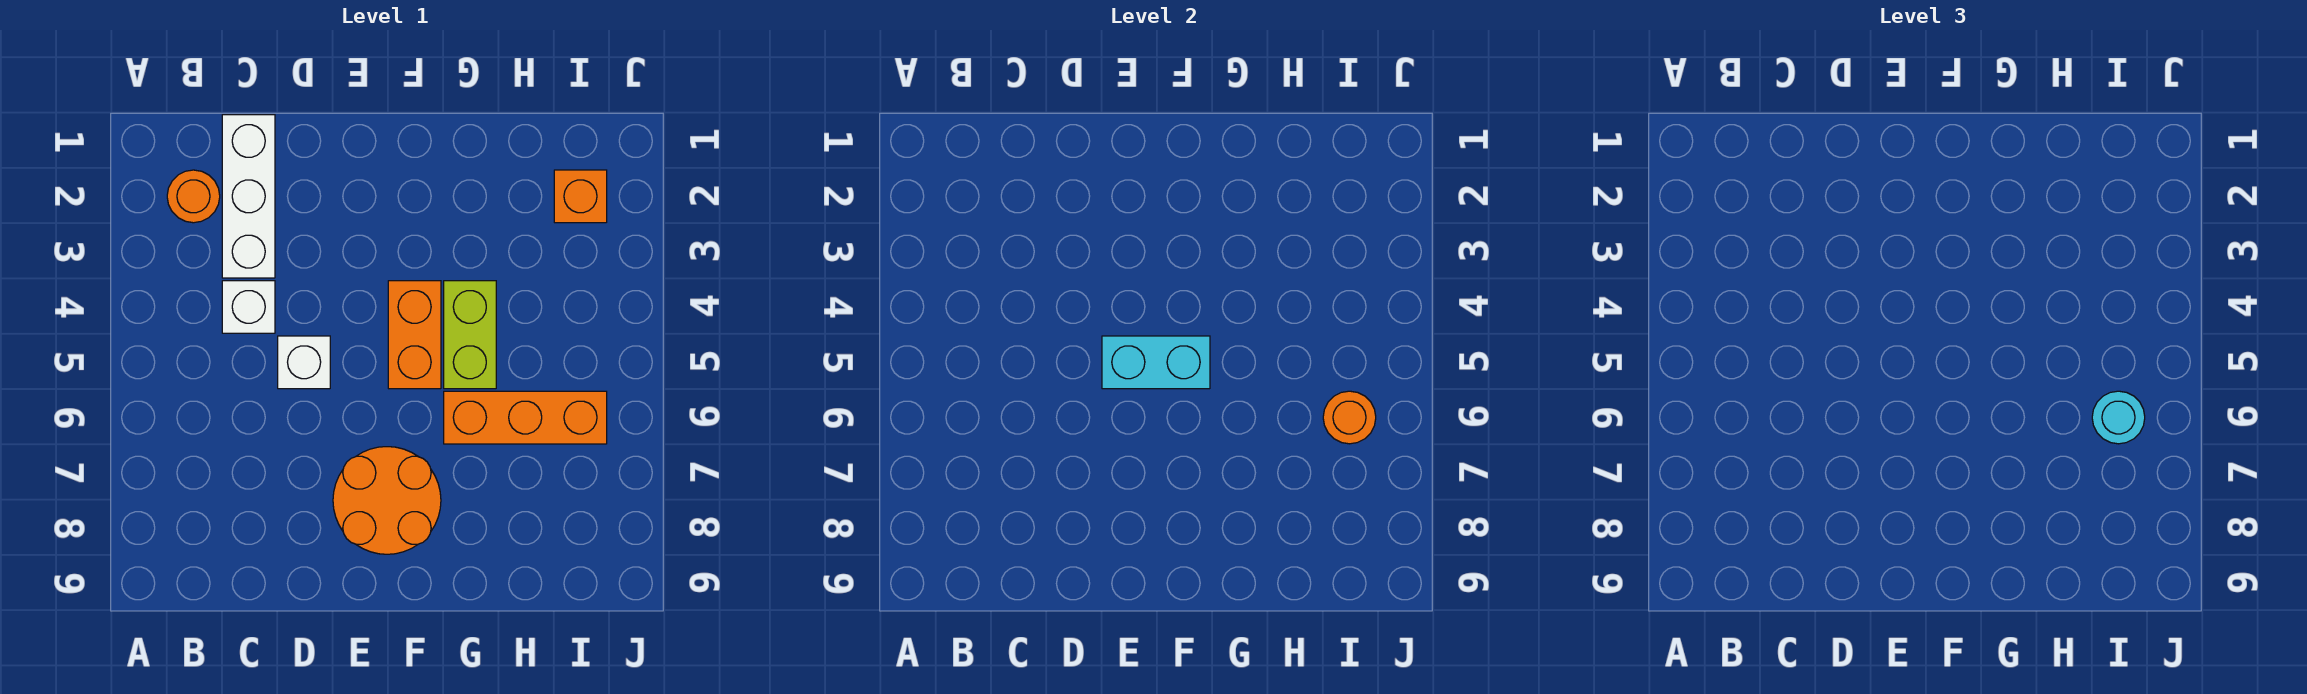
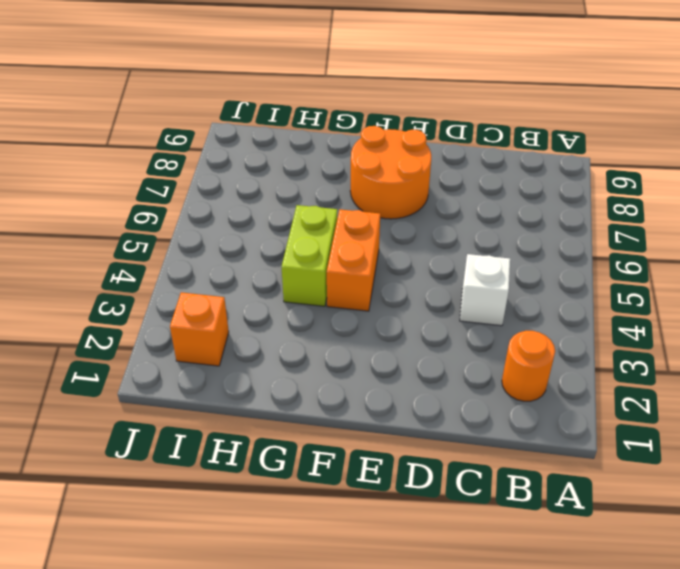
none -> white 1x3 brick [222,115,275,278]
none -> white 1x1 brick [278,336,330,389]
none -> orange 1x3 brick [444,391,607,444]

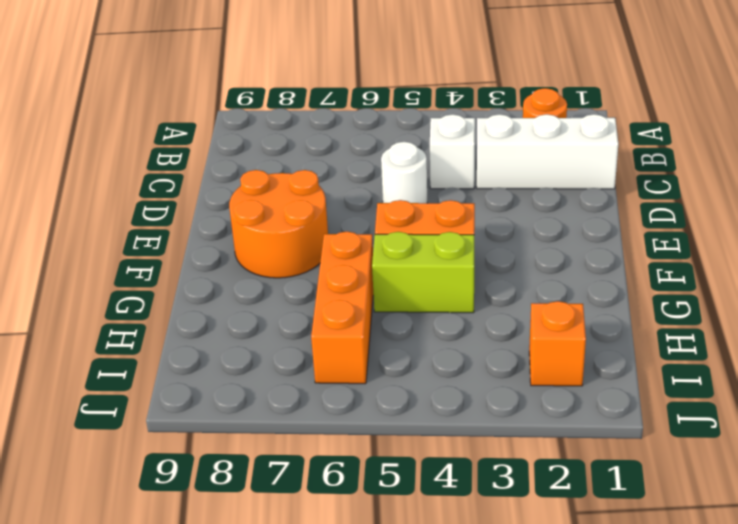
white 1x1 round brick [381,142,427,203] -> white 1x1 brick [278,336,330,389]
none -> cyan 1x2 brick [1102,336,1210,389]
none -> orange 1x1 round brick [1323,391,1376,444]
none -> cyan 1x1 round brick [2092,391,2145,444]

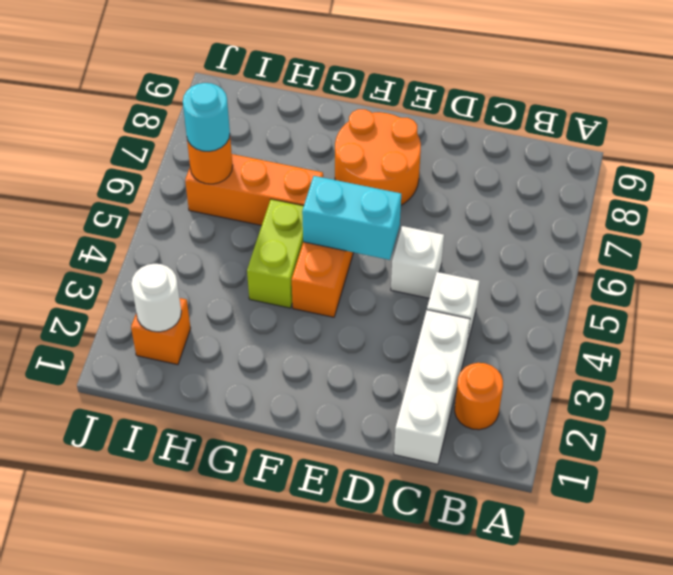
white 1x1 round brick [131,264,181,332] -> none

